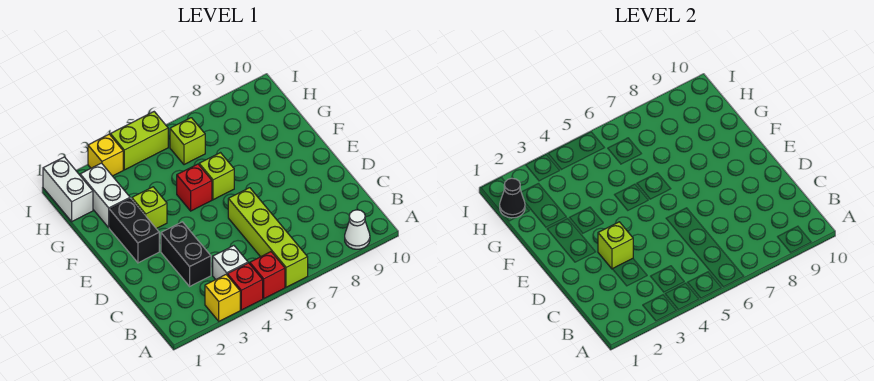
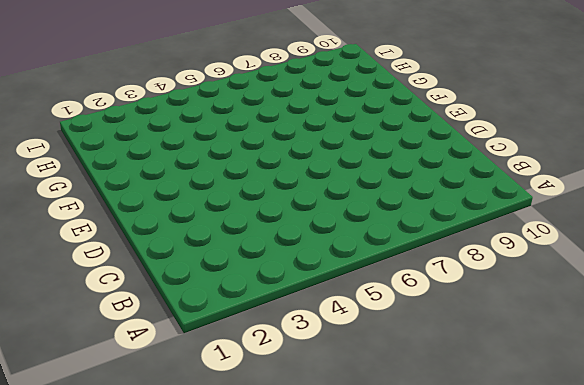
none -> yellow 1x1 brick [205,275,240,321]
none -> red 1x1 brick [227,263,263,310]
none -> red 1x1 brick [250,252,285,298]

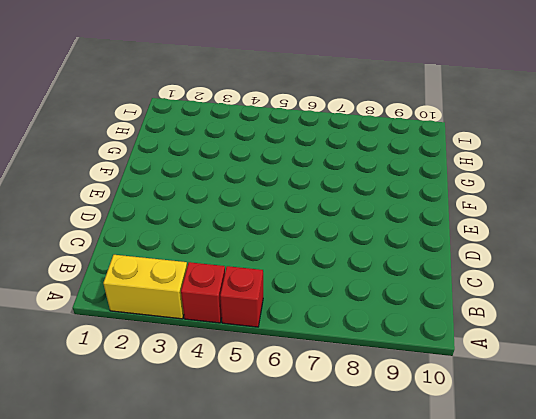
yellow 1x2 brick [103,255,187,319] -> yellow 1x1 brick [205,275,240,321]
none -> lime 1x4 brick [228,188,308,287]
none -> white 1x1 cone [345,210,370,249]
none -> white 1x1 brick [213,246,248,279]

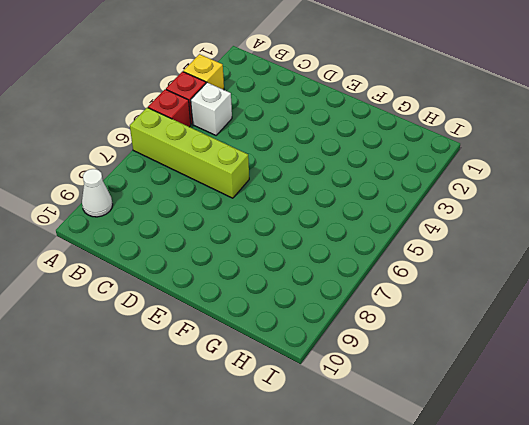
none -> black 1x2 brick [161,222,211,286]
none -> black 1x2 brick [109,198,159,263]
none -> lime 1x1 brick [132,187,167,229]

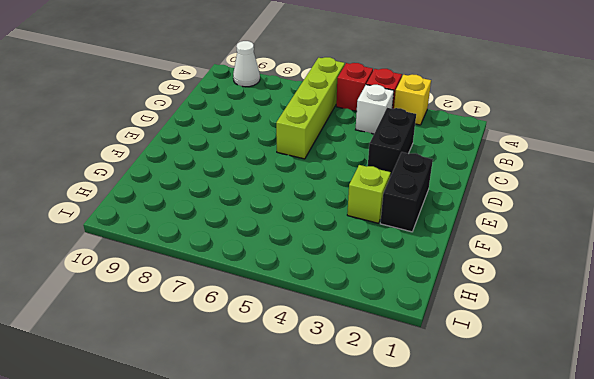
none -> red 1x1 brick [177,164,212,211]
none -> lime 1x1 brick [199,153,234,200]
none -> white 1x2 brick [80,163,130,228]

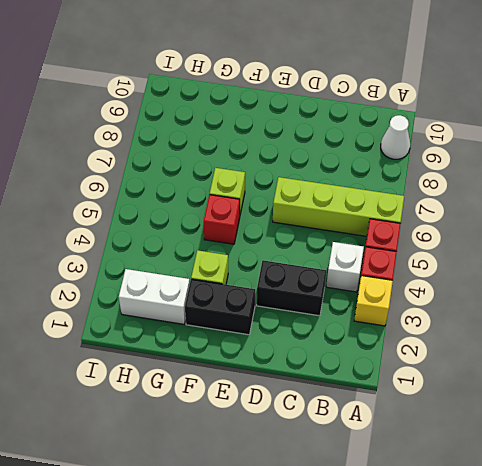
none -> white 1x2 brick [43,157,93,221]
none -> lime 1x1 brick [170,118,205,165]
none -> yellow 1x1 brick [88,134,123,176]

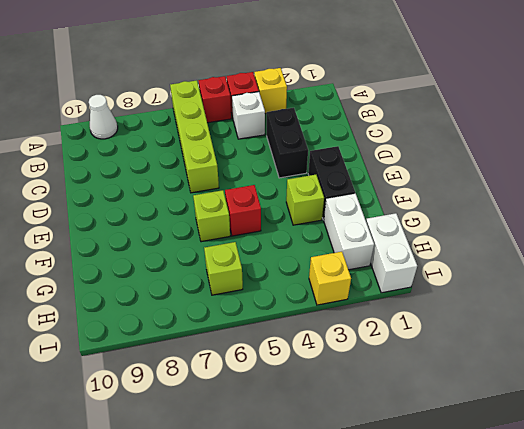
none -> lime 1x2 brick [110,112,168,170]
none -> lime 1x1 brick [598,222,633,269]
none -> black 1x1 cone [500,178,525,218]

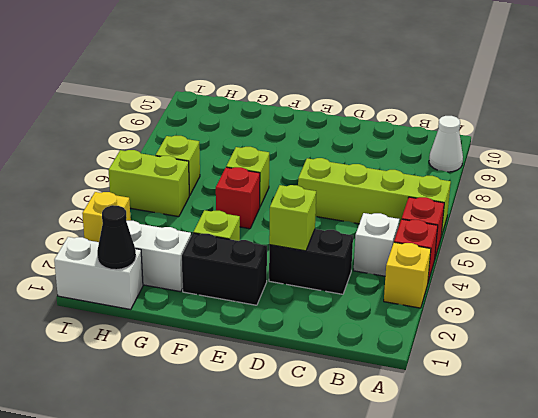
lime 1x2 brick [109,150,189,217] -> lime 1x2 brick turned to [110,112,168,170]

